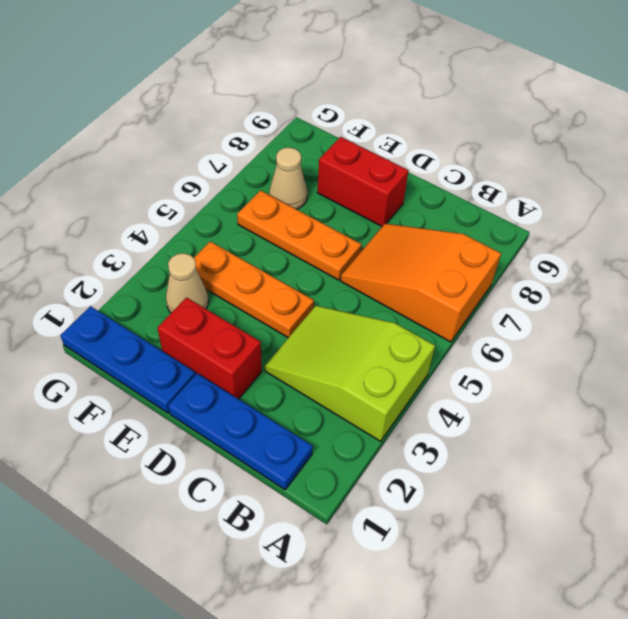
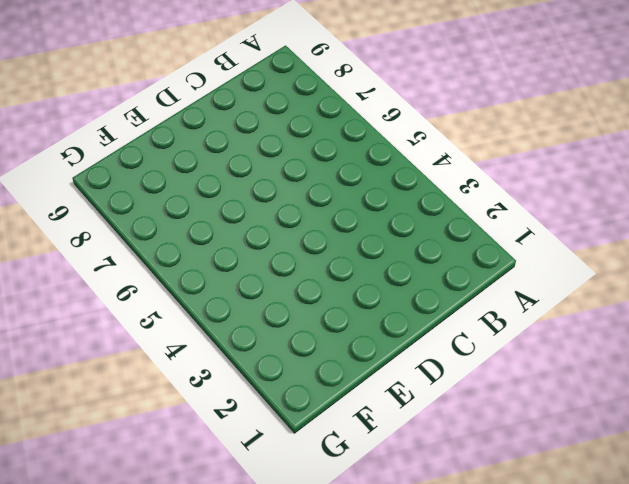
none -> lime 2x3 slope [265,306,435,441]
none -> orange 2x3 slope [341,224,501,342]

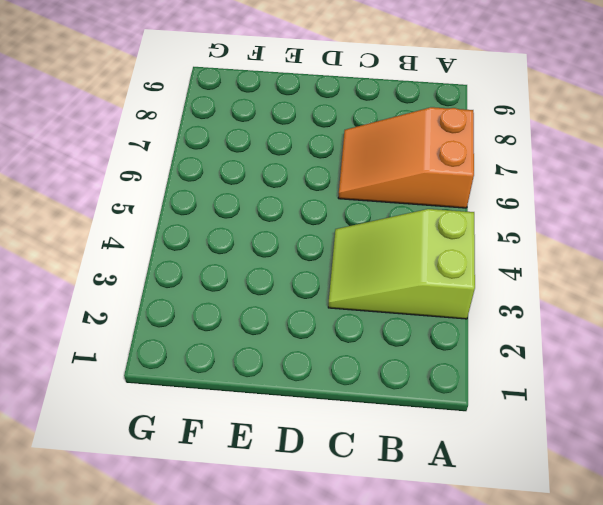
none -> blue 1x3 plate [168,373,313,490]
none -> red 1x2 brick [157,298,262,399]

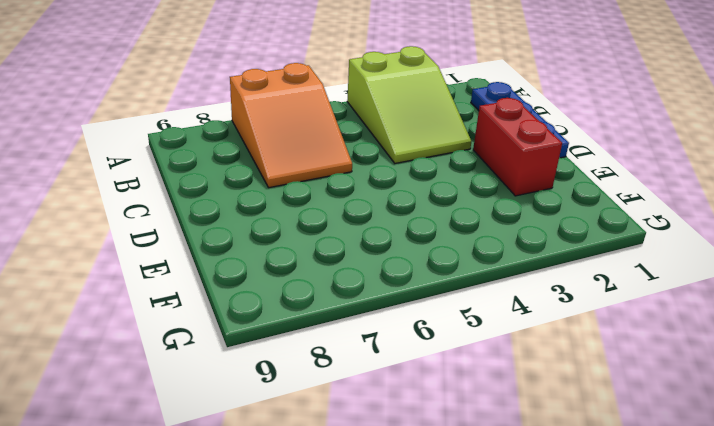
none -> orange 1x3 plate [194,241,314,338]
none -> orange 1x3 plate [237,190,362,280]

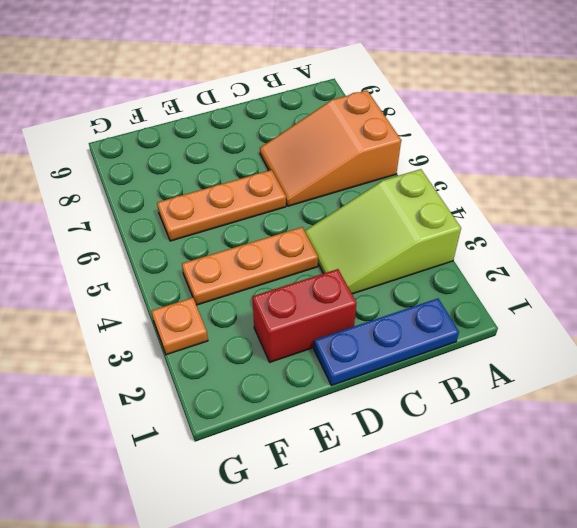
orange 1x1 plate [151,298,208,355] -> none
none -> red 1x2 brick [317,137,409,226]
none -> blue 1x3 plate [60,306,196,413]

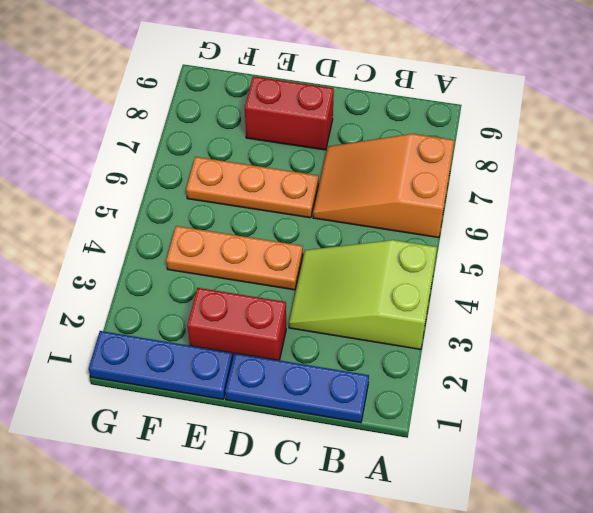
none -> tan 1x1 cone [166,253,209,313]
none -> tan 1x1 cone [269,147,308,209]

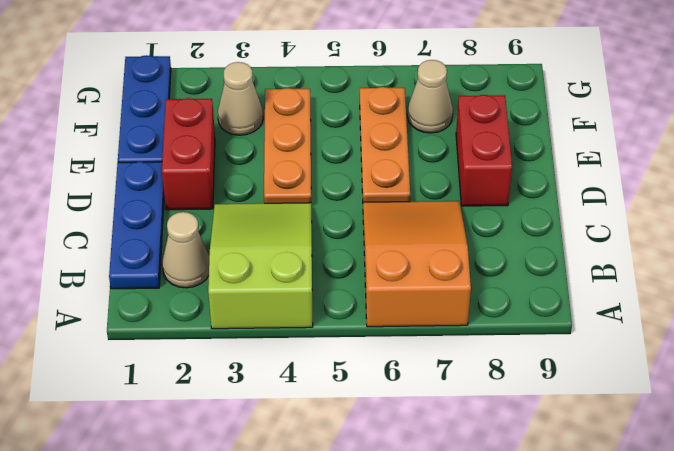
tan 1x1 cone [162,212,209,288] -> none

